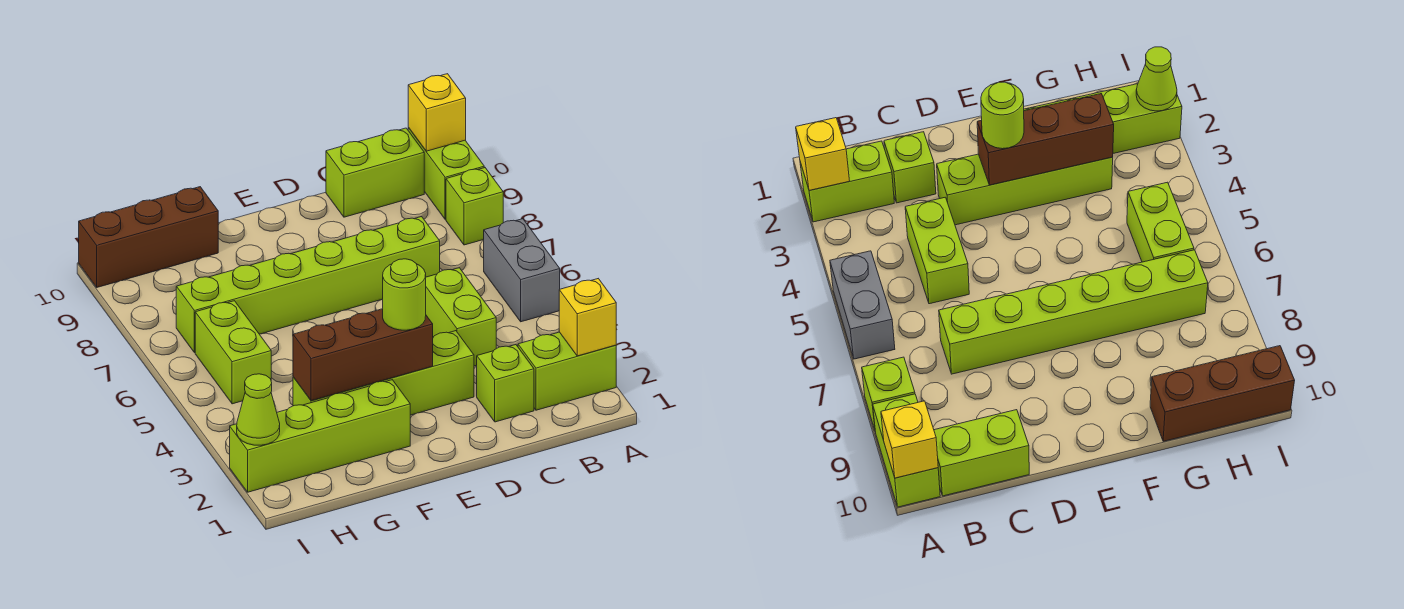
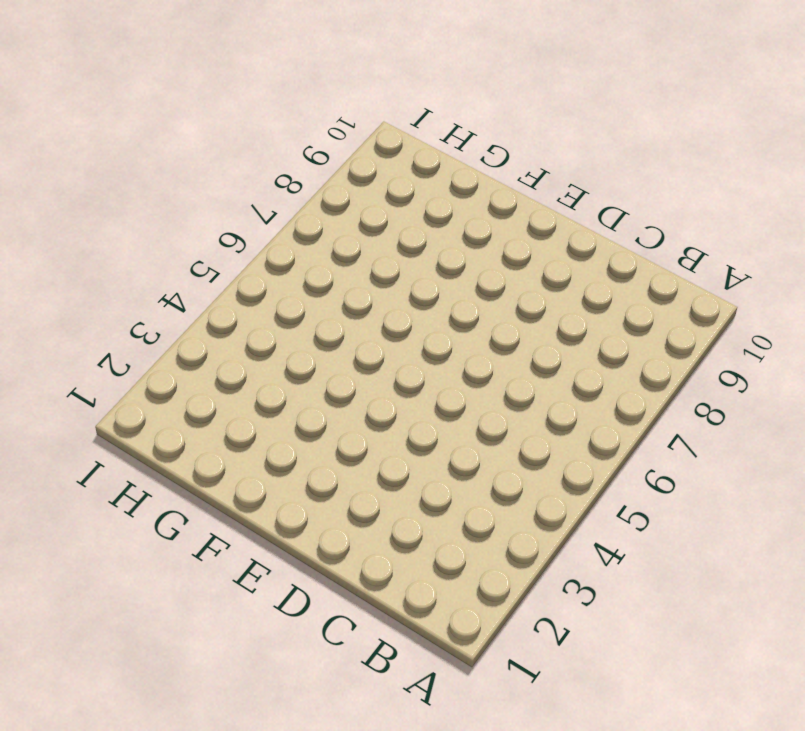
none -> lime 1x2 brick [518,332,616,410]
none -> grey 1x2 brick [484,219,560,322]
none -> lime 1x1 brick [446,168,503,245]

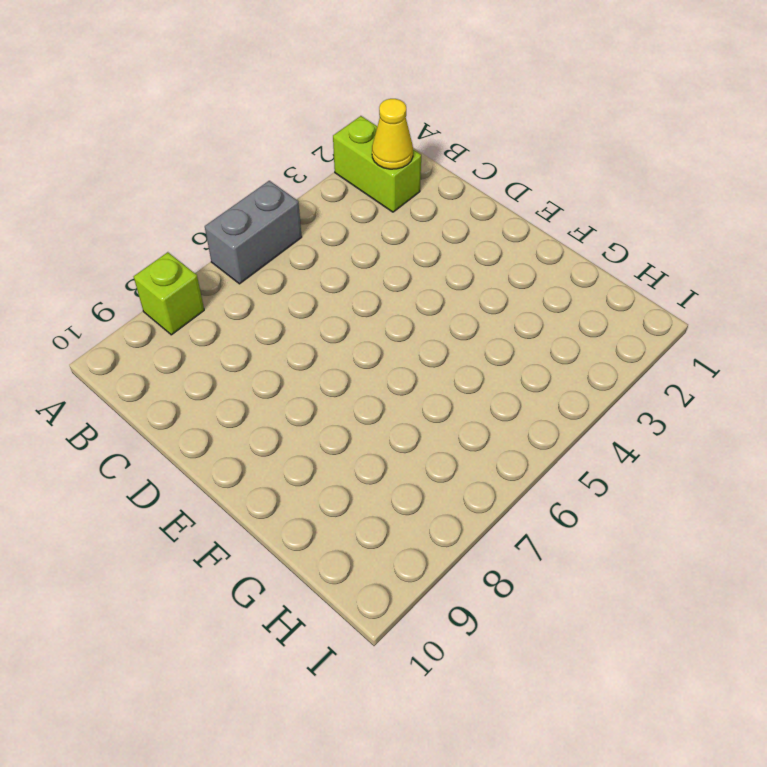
yellow 1x1 cone [372,99,413,169] -> none
none -> lime 1x2 brick [408,128,484,219]
none -> lime 1x2 brick [326,128,424,217]
none -> lime 1x1 brick [477,345,534,422]

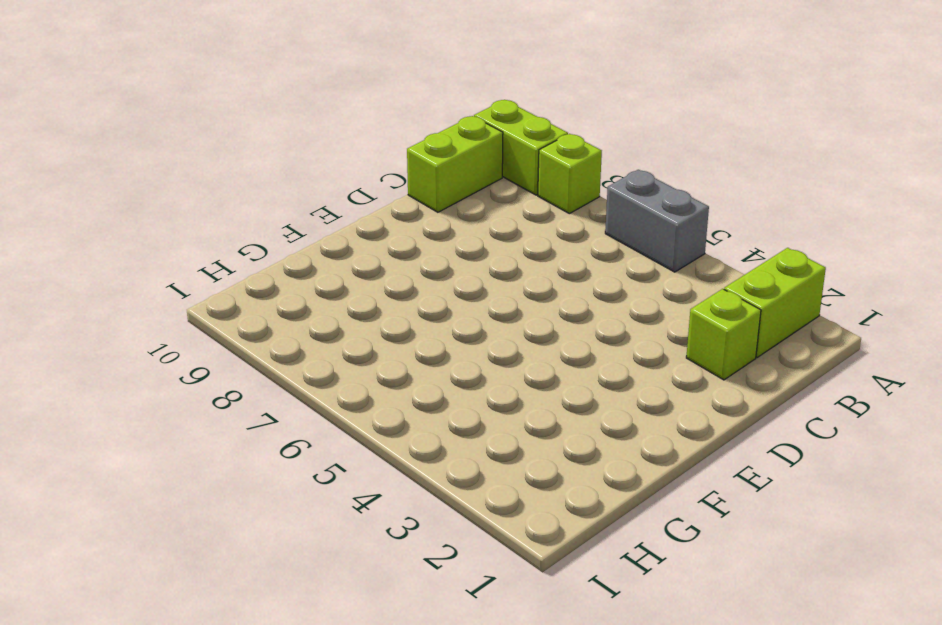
none -> lime 1x2 brick [426,268,496,366]
none -> lime 1x6 brick [176,217,440,353]
none -> lime 1x4 brick [293,331,474,415]

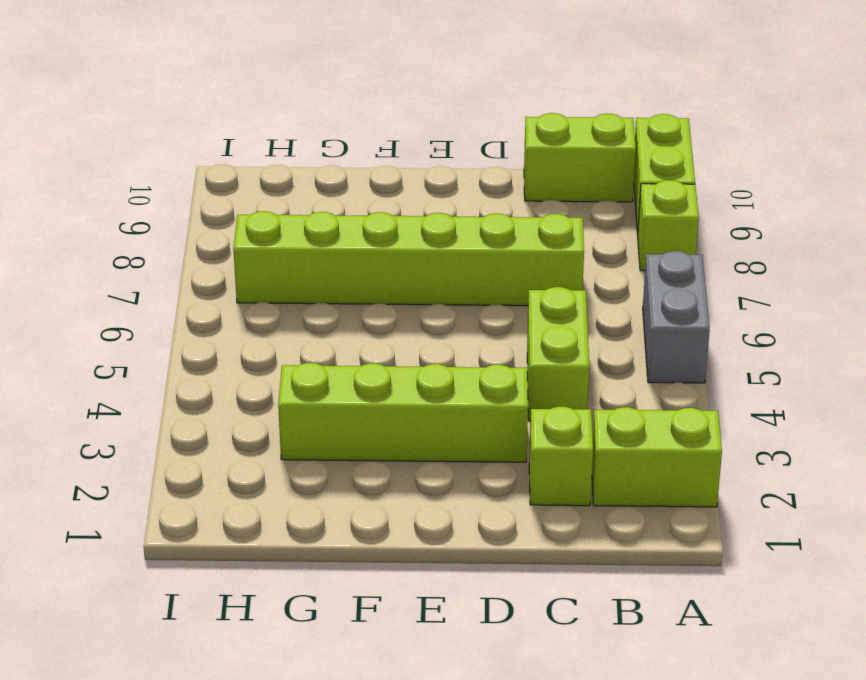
none -> lime 1x4 brick [230,380,410,492]
none -> brown 1x3 brick [79,187,218,287]
none -> lime 1x2 brick [195,301,271,404]

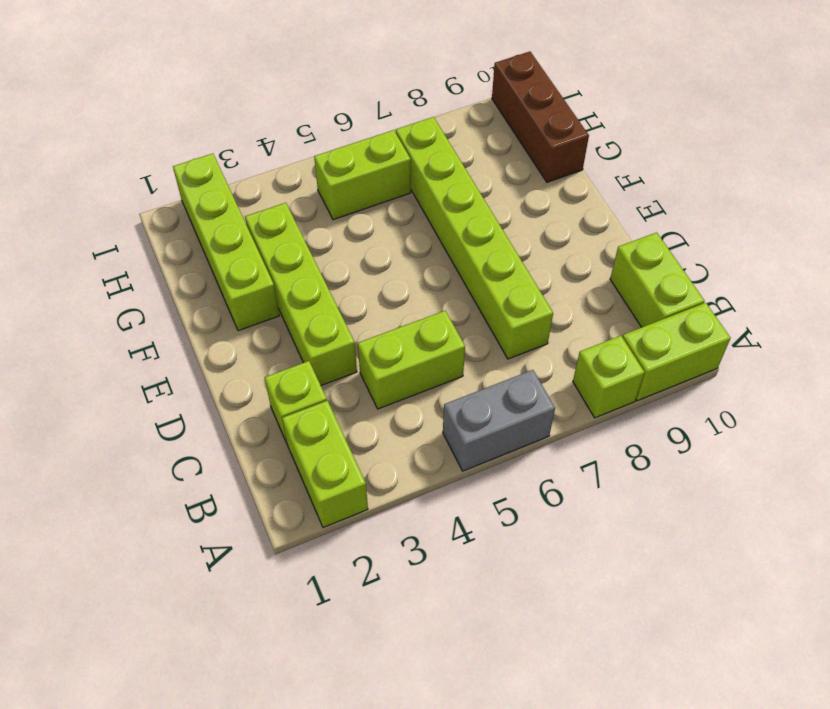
none -> yellow 1x1 brick [559,279,616,356]
none -> yellow 1x1 brick [408,74,466,151]
none -> brown 1x3 brick [293,309,433,401]

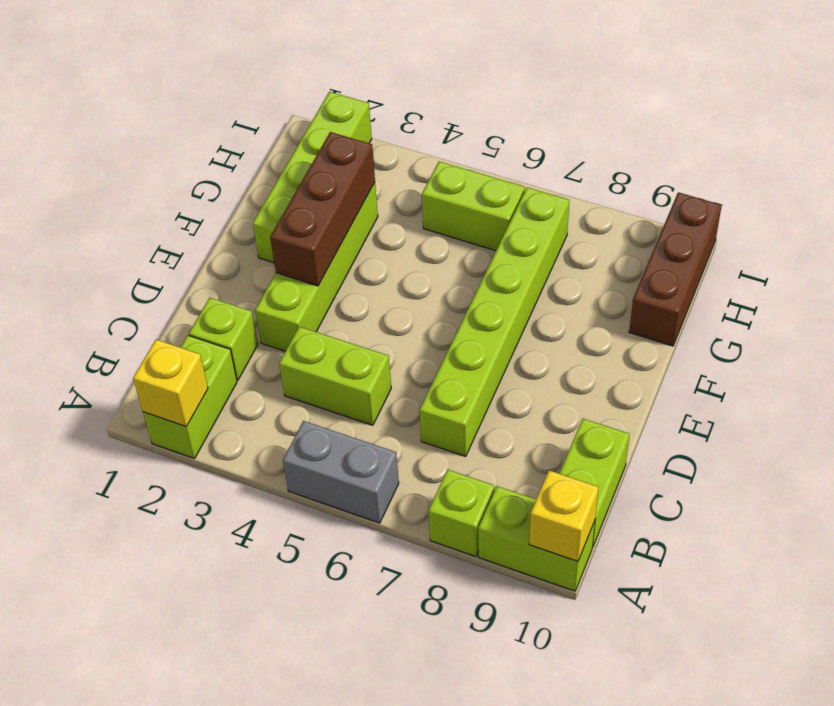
none -> lime 1x1 cone [237,374,280,445]
none -> lime 1x1 round brick [383,259,426,330]

